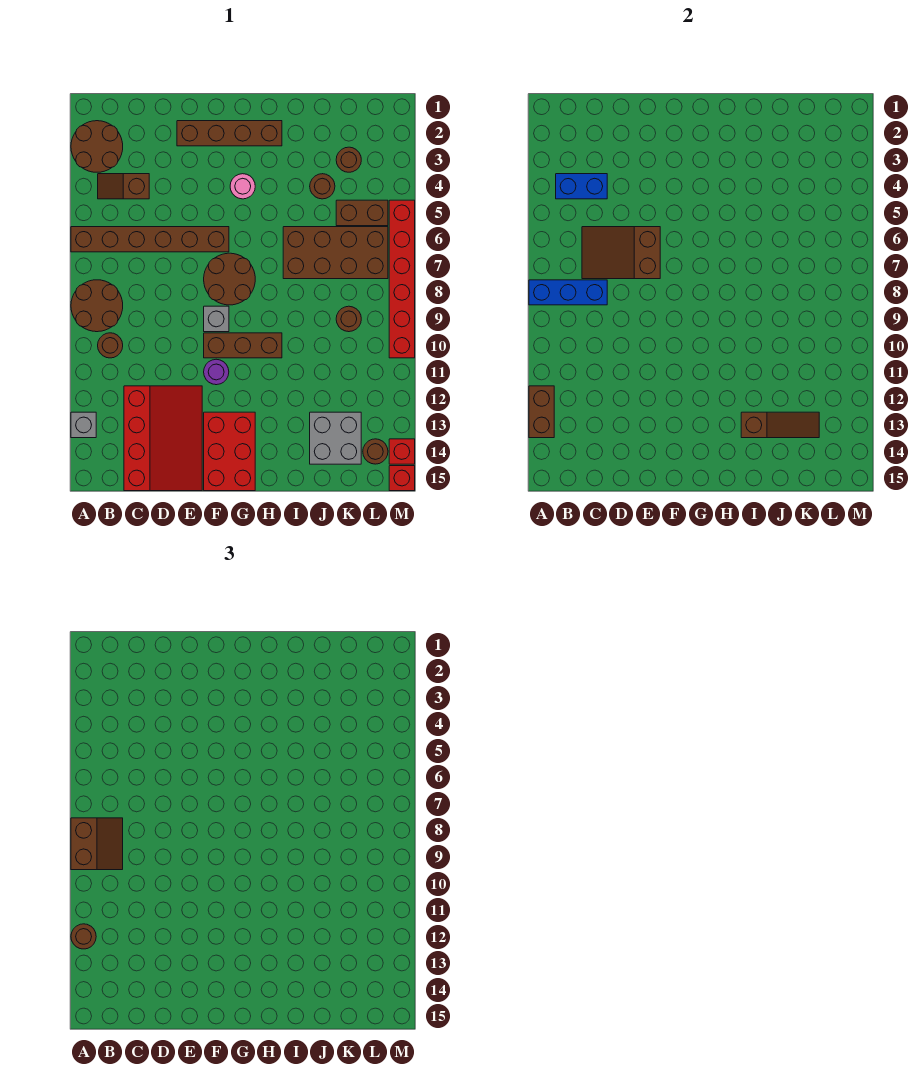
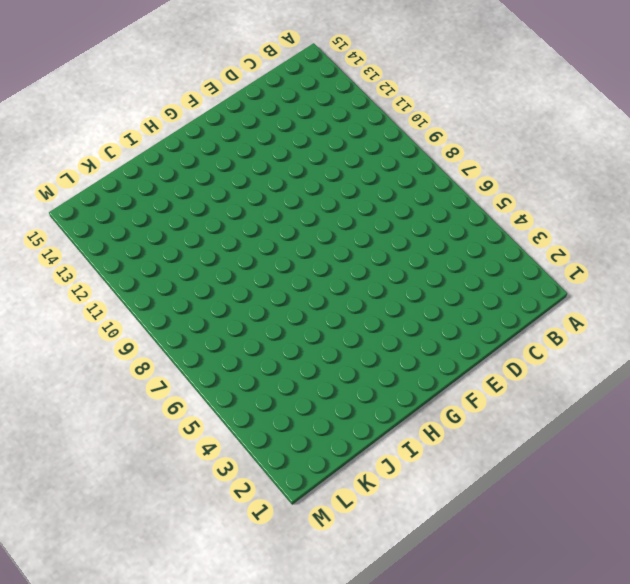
none -> brown 2x2 round brick [71,121,123,172]
none -> brown 1x6 brick [71,227,229,252]
none -> brown 2x2 round brick [71,280,123,332]
none -> grey 1x1 brick [71,412,96,438]

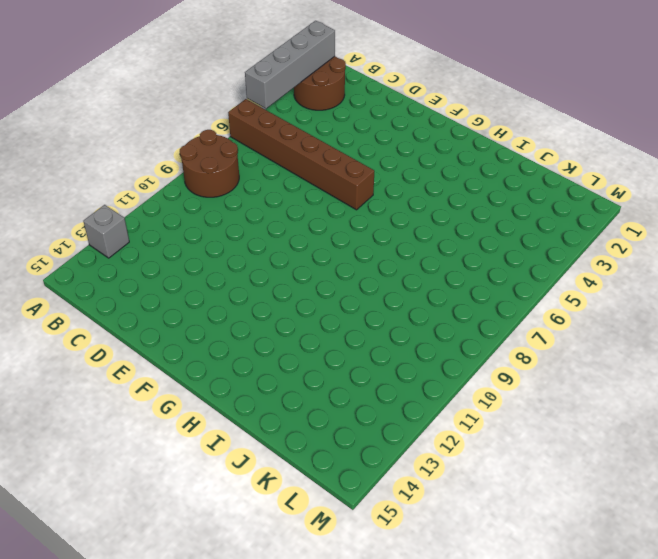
grey 1x4 brick [245,21,335,108] -> none
none -> brown 1x2 slope [98,174,149,199]
none -> brown 1x1 round brick [98,333,123,358]
none -> red 3x4 slope [124,386,202,491]
none -> brown 1x4 brick [177,121,282,146]

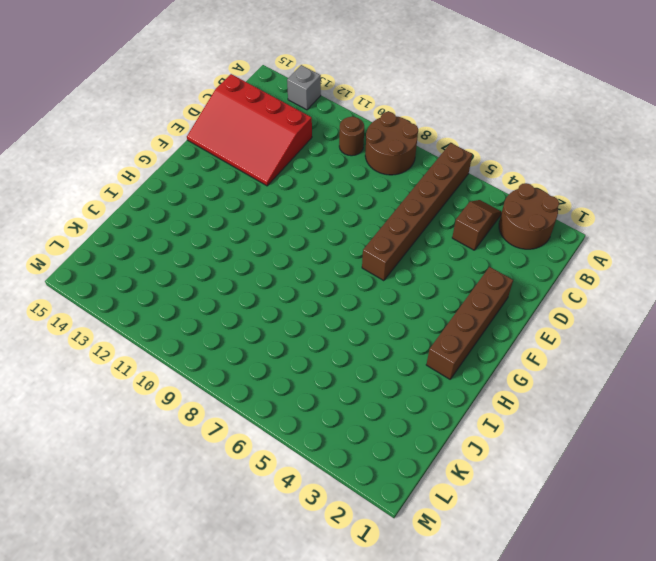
none -> brown 2x2 round brick [204,253,255,305]
none -> grey 1x1 brick [204,306,229,332]
none -> brown 1x3 brick [204,333,282,358]
none -> purple 1x1 round brick [204,359,229,385]

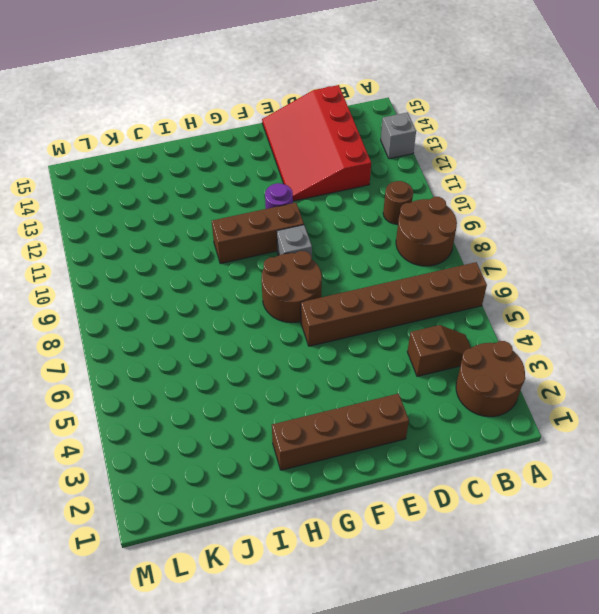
none -> red 2x3 brick [204,412,255,491]
none -> pink 1x1 round brick [230,174,255,199]
none -> brown 2x4 brick [283,227,388,279]
none -> brown 1x1 round brick [310,174,335,199]

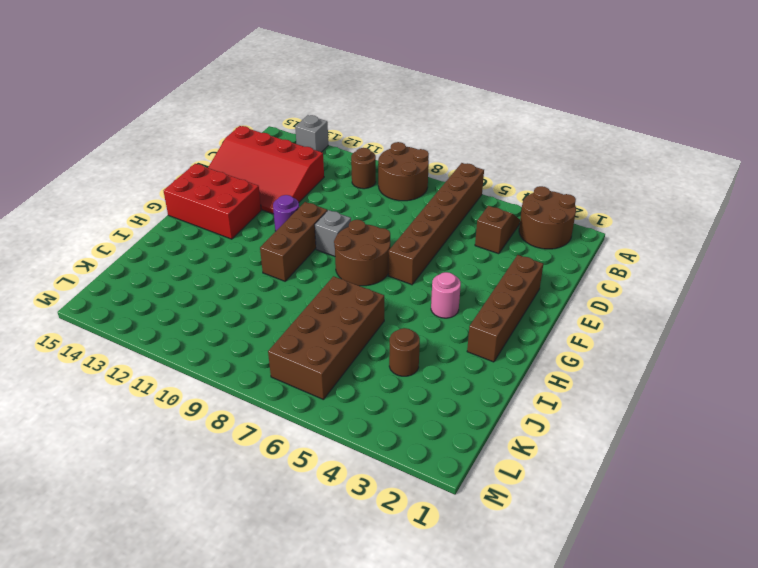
none -> grey 2x2 brick [310,412,361,464]
none -> brown 1x1 round brick [336,147,361,172]
none -> brown 1x2 brick [336,200,388,226]
none -> brown 1x1 round brick [336,306,361,332]

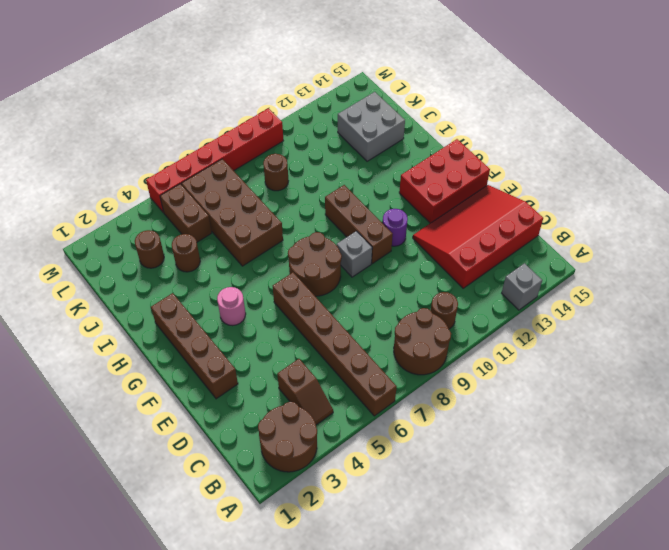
none -> brown 1x1 round brick [363,439,388,464]
none -> red 1x1 brick [389,439,415,464]
none -> red 1x1 brick [389,466,415,491]
none -> blue 1x3 brick [529,280,607,305]

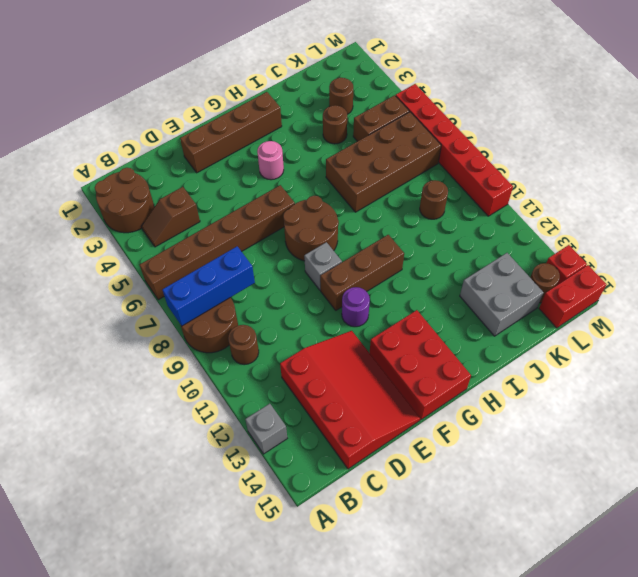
red 1x2 brick [539,265,607,328] -> red 1x1 brick [389,466,415,491]
none -> brown 1x2 brick [529,386,554,438]
none -> blue 1x2 brick [556,174,607,199]
none -> brown 2x3 slope [582,227,660,279]
none -> brown 1x3 slope [741,412,819,438]

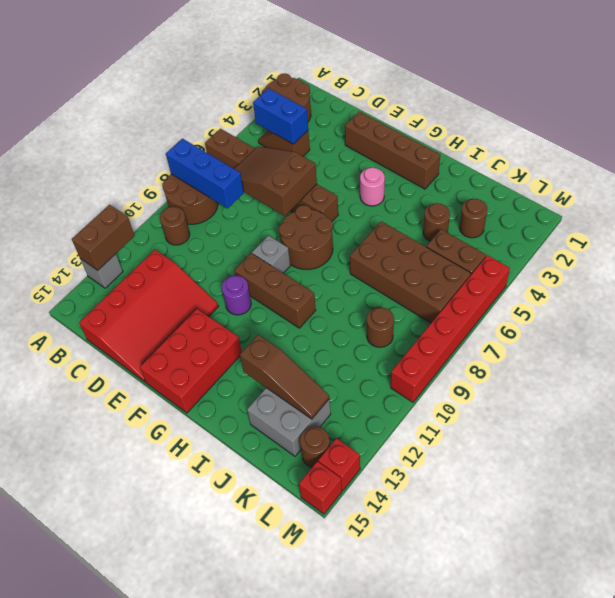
none -> brown 2x2 slope [71,818,123,870]
none -> brown 1x1 round brick [71,924,96,949]

